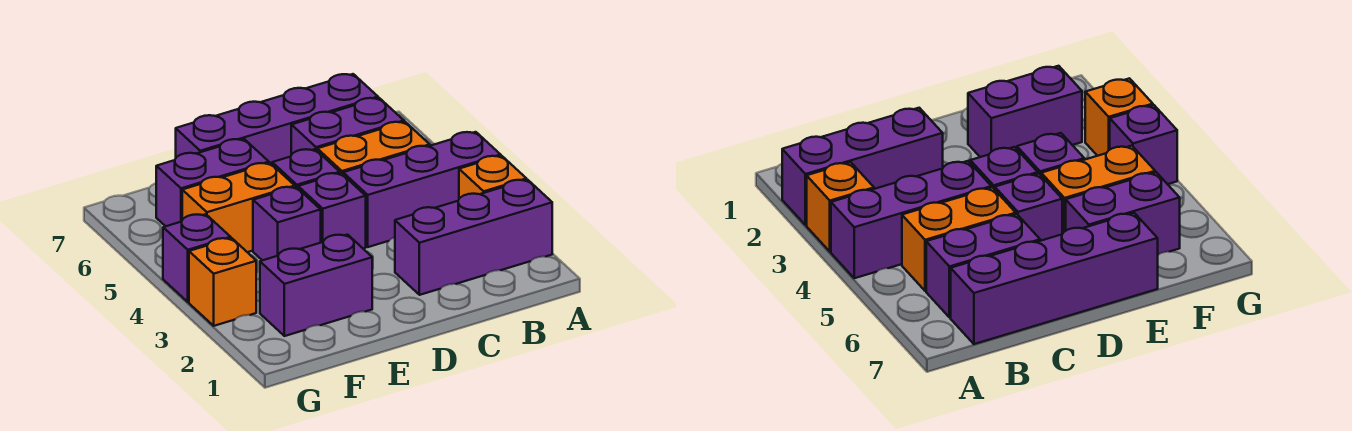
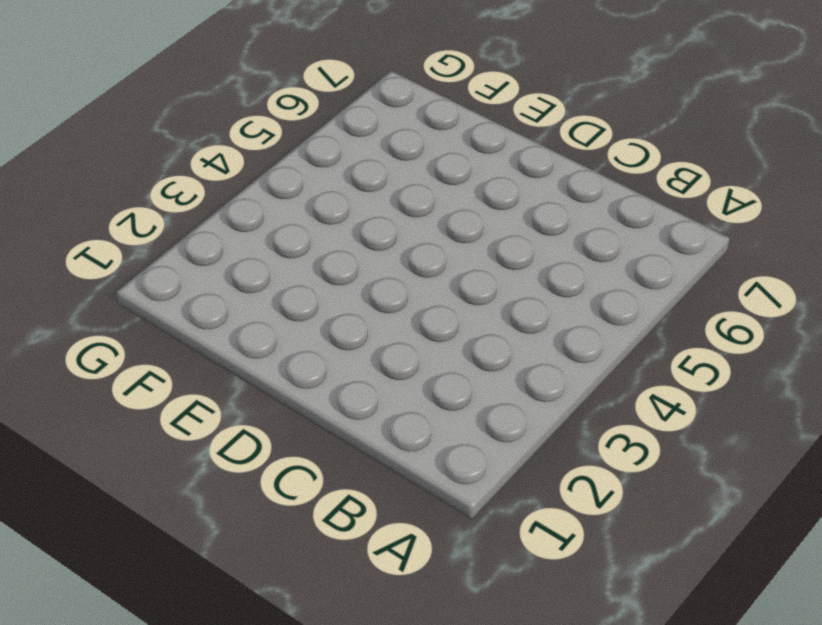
none -> purple 1x3 brick [395,180,552,295]
none -> orange 1x1 brick [459,156,526,199]
none -> purple 1x3 brick [343,132,501,247]

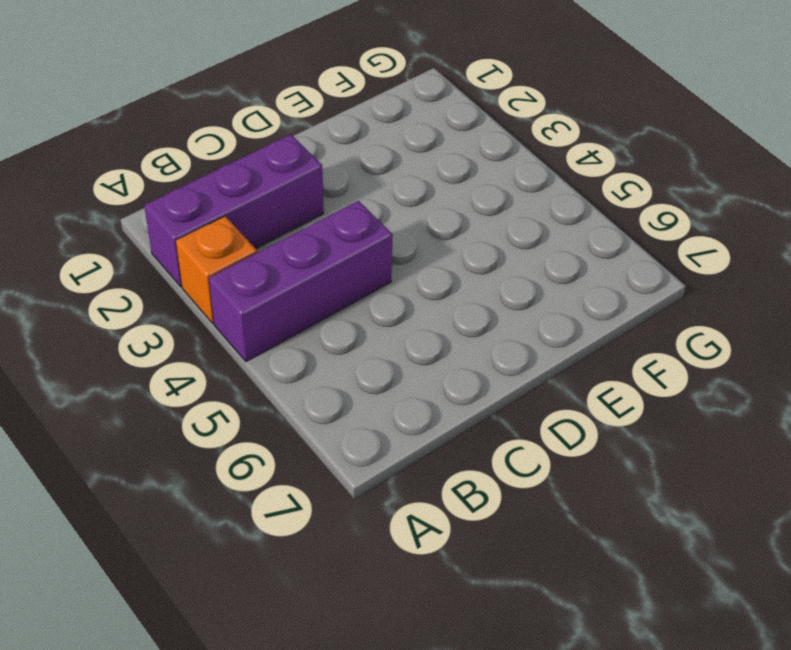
none -> orange 1x2 brick [317,122,430,174]
none -> purple 1x2 brick [291,98,404,155]
none -> purple 1x4 brick [176,74,378,164]

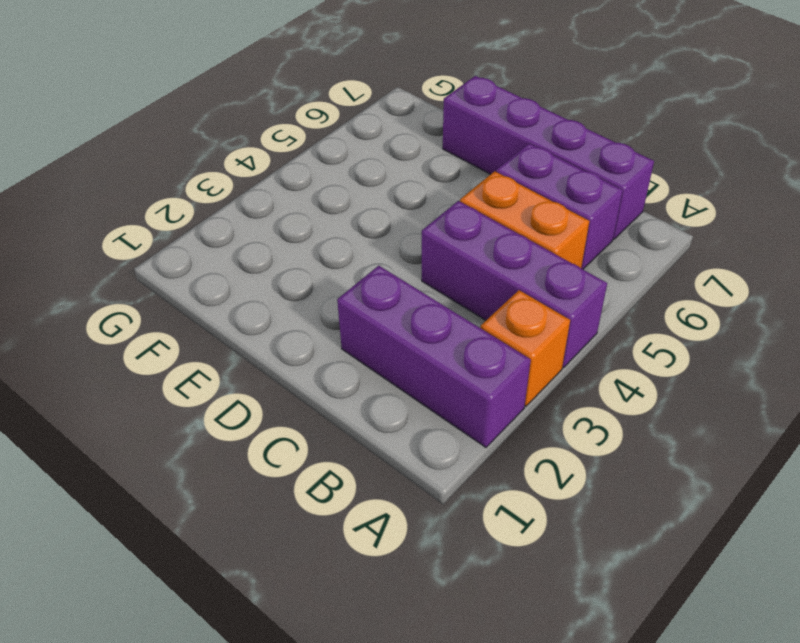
none -> purple 1x1 brick [298,173,366,249]
none -> purple 1x1 brick [272,149,340,188]
none -> purple 1x2 brick [260,235,372,336]

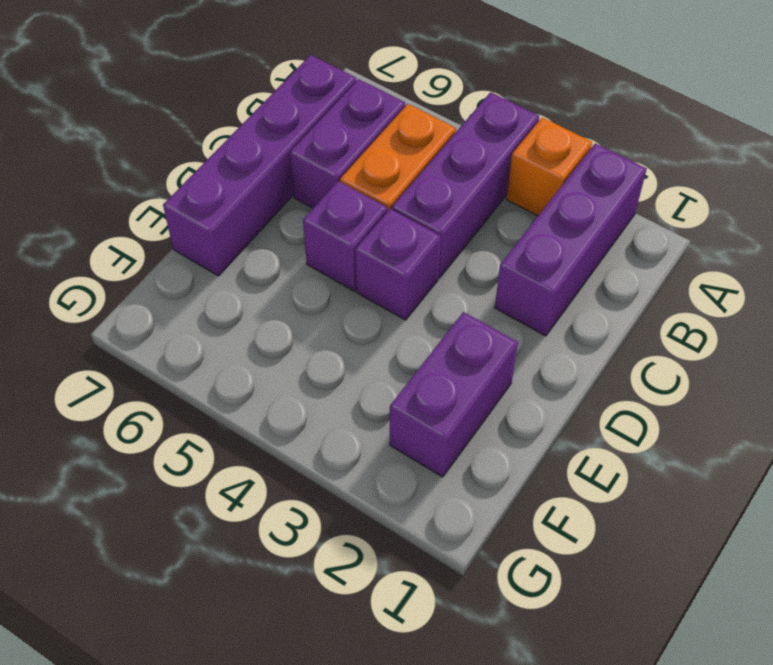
none -> purple 1x1 brick [253,187,321,260]
none -> orange 1x2 brick [182,163,295,252]
none -> purple 1x2 brick [156,139,269,226]

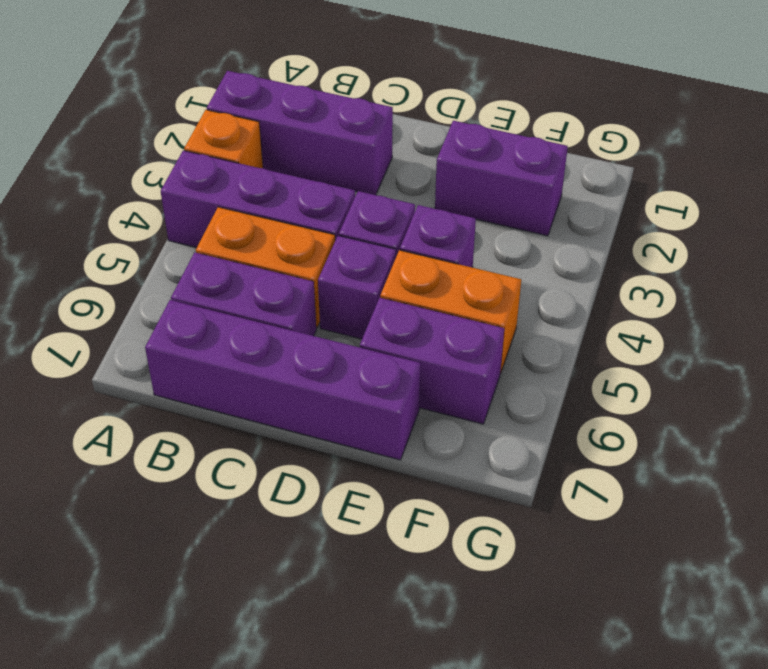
none -> orange 1x1 brick [189,238,256,326]
none -> purple 1x1 brick [163,214,231,302]

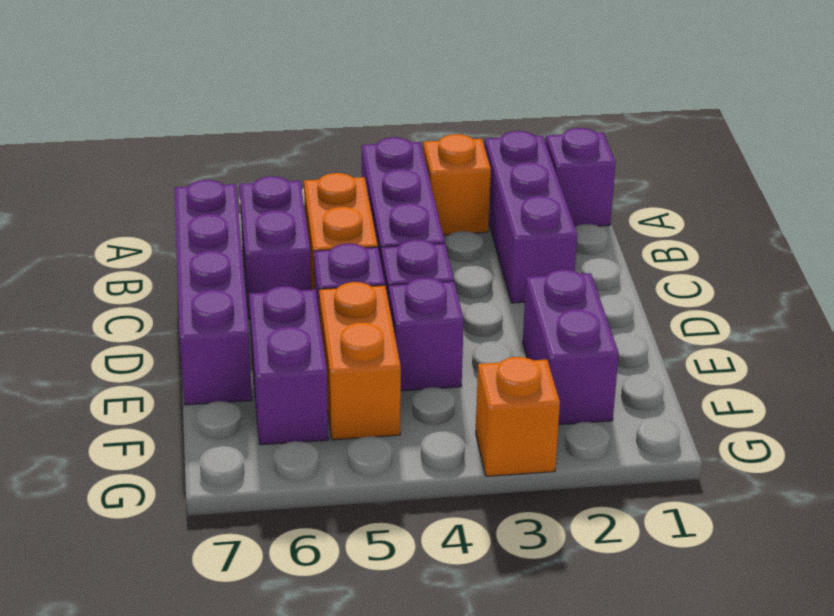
purple 1x1 brick [545,128,616,226] -> purple 1x1 brick moved to [163,214,231,302]

